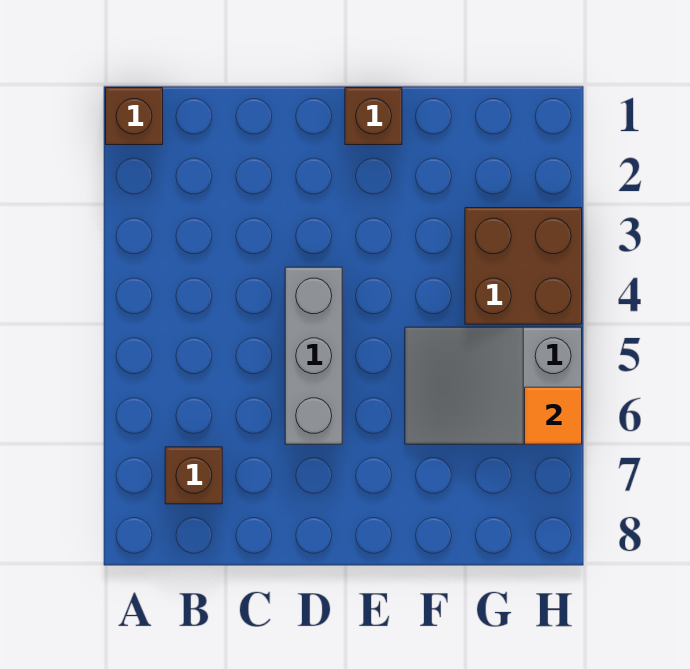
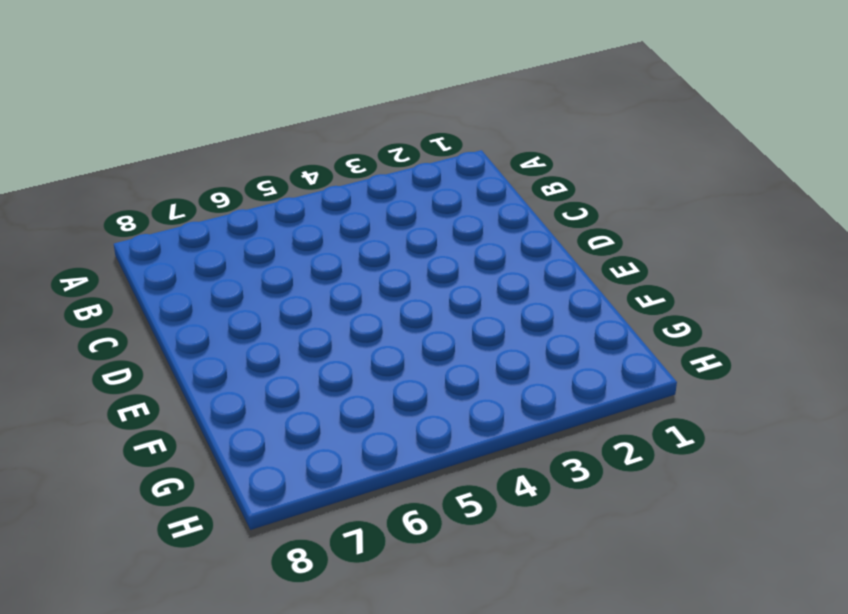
none -> brown 1x1 brick [106,88,163,145]
none -> brown 1x1 brick [165,447,222,504]

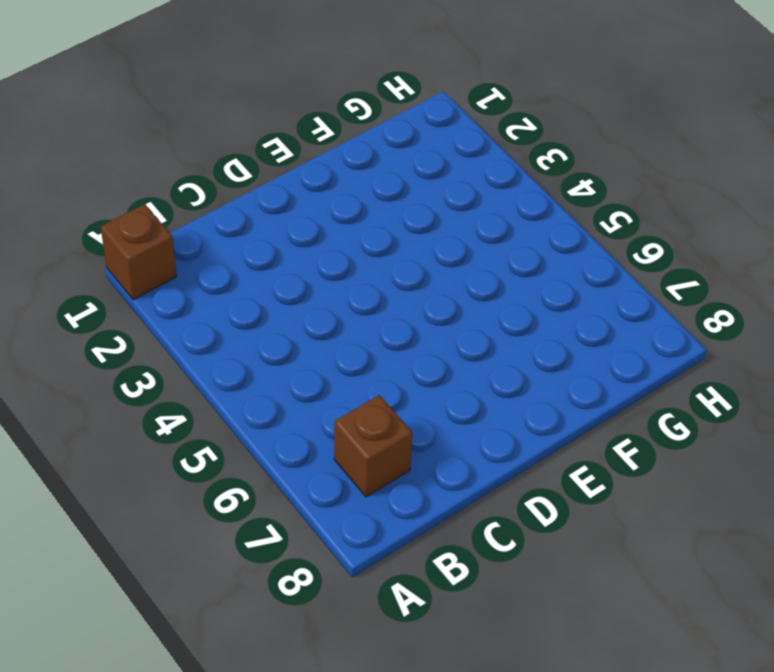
none -> grey 1x3 brick [285,267,342,444]
none -> brown 1x1 brick [345,88,402,145]

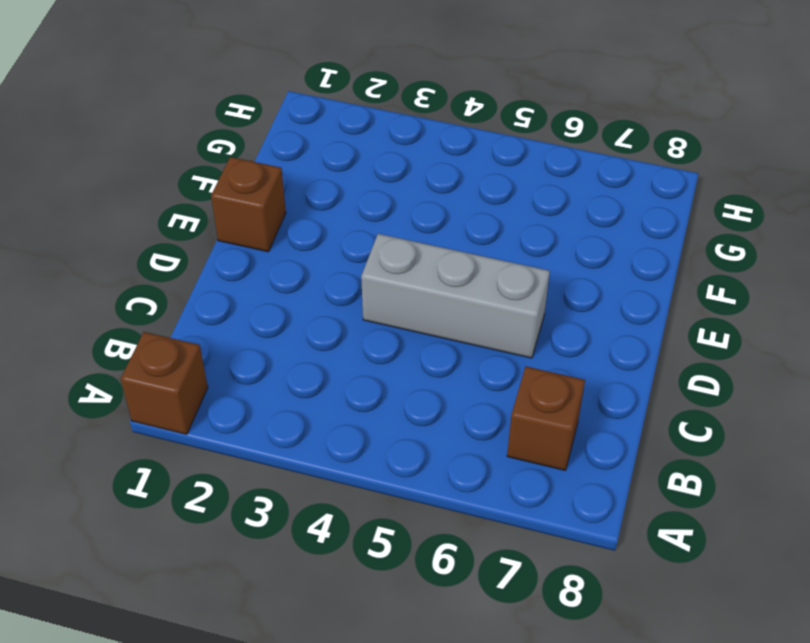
none -> grey 2x3 slope [405,327,582,444]
none -> brown 2x2 brick [465,208,582,324]

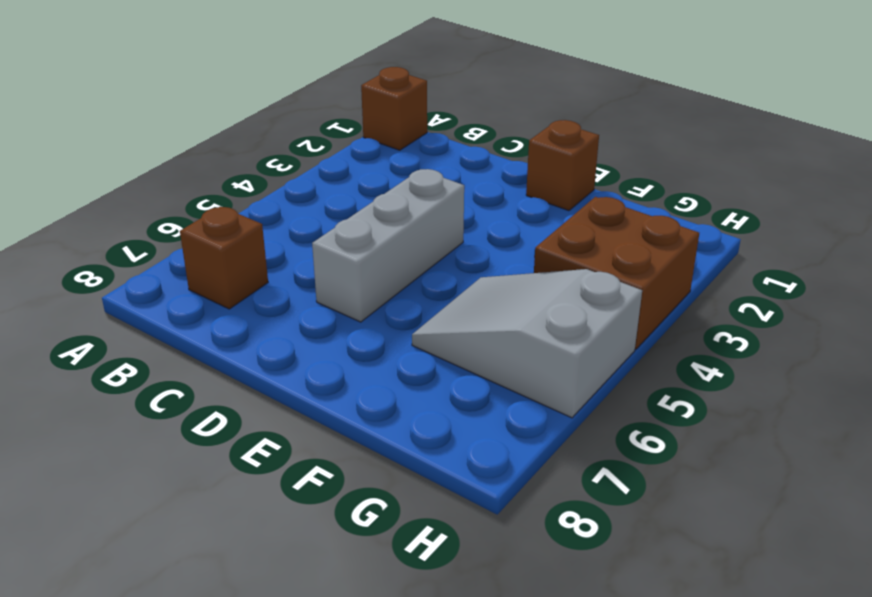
none -> orange 1x1 tile [525,387,582,444]

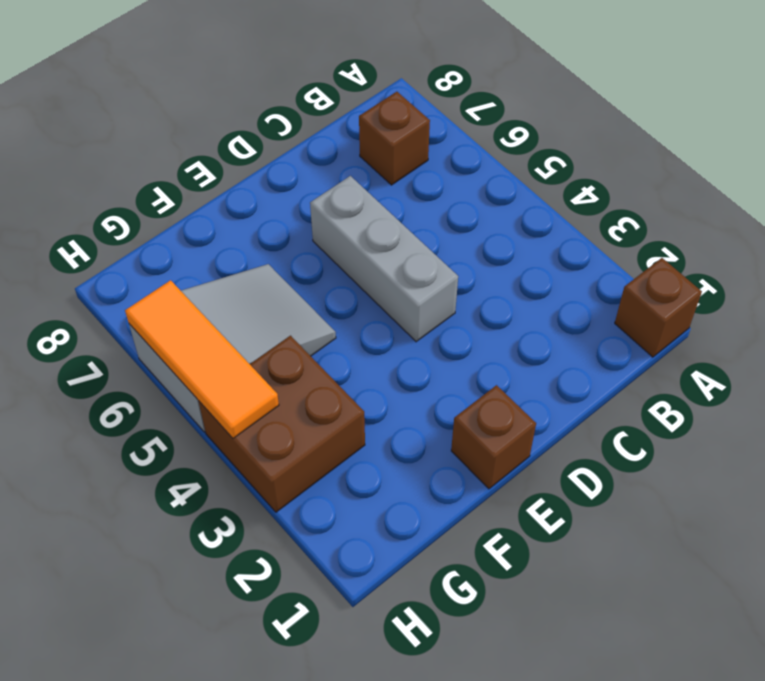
orange 1x3 tile [125,280,279,438] -> orange 1x1 tile [525,387,582,444]

